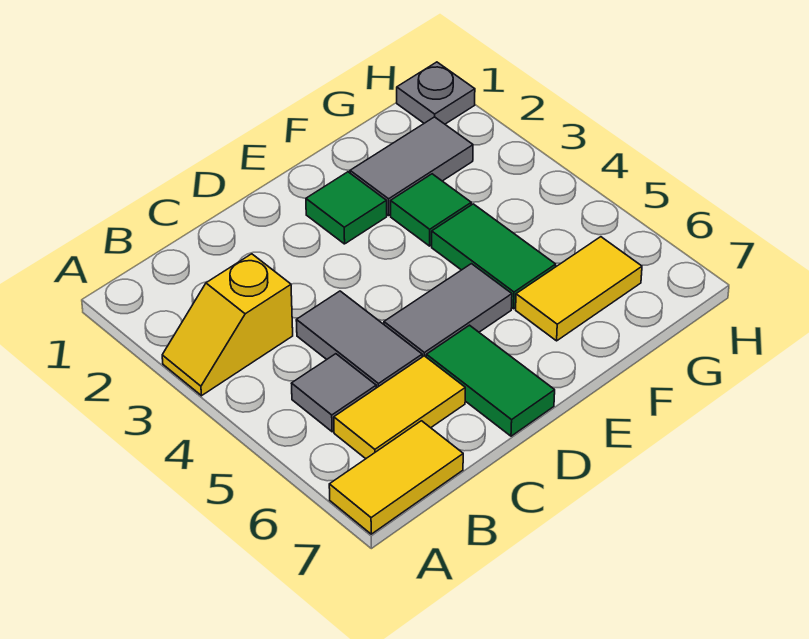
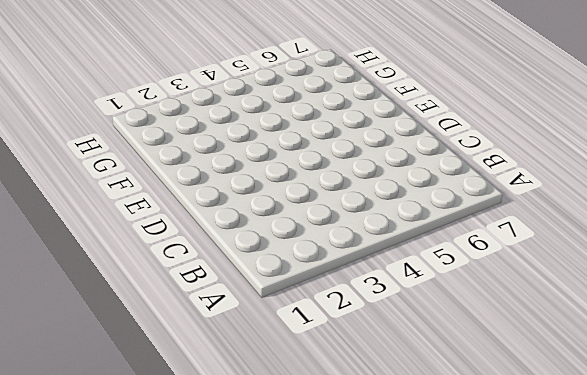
none -> yellow 1x2 slope [162,254,293,396]
none -> yellow 1x2 tile [329,421,463,534]
none -> grey 1x1 tile [291,354,376,432]

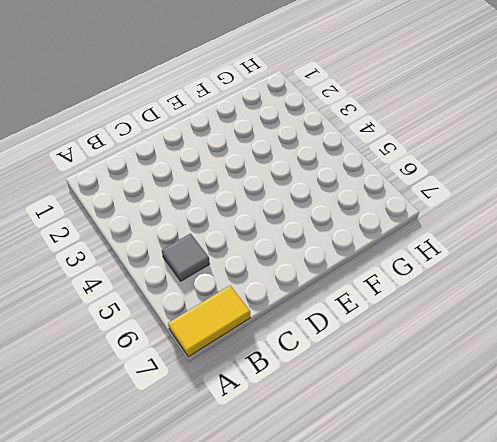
none -> yellow 1x2 slope [162,254,293,396]
none -> yellow 1x2 tile [334,356,465,459]
none -> grey 1x2 tile [296,291,422,388]

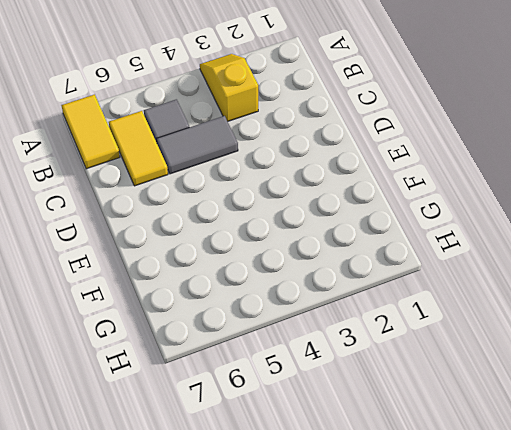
none -> grey 1x2 tile [384,264,512,357]
none -> green 1x2 tile [426,325,555,436]
none -> green 1x1 tile [306,172,387,244]

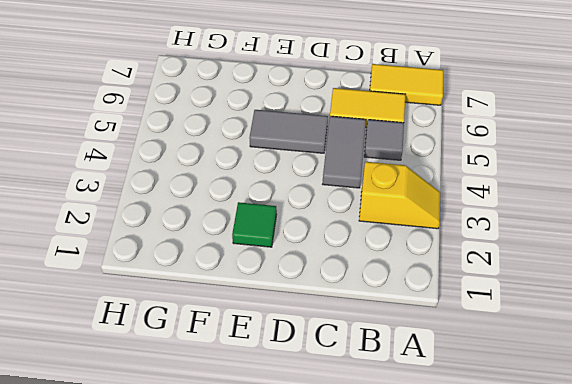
none -> green 1x2 tile [426,325,555,436]
none -> grey 1x2 tile [350,117,473,215]
none -> green 1x1 tile [391,174,471,246]

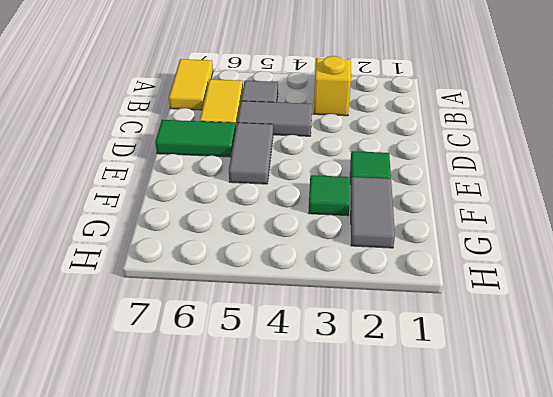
none -> green 1x2 tile [432,204,556,309]
none -> yellow 1x2 tile [516,237,642,341]
none -> grey 1x1 plate [397,62,475,124]

